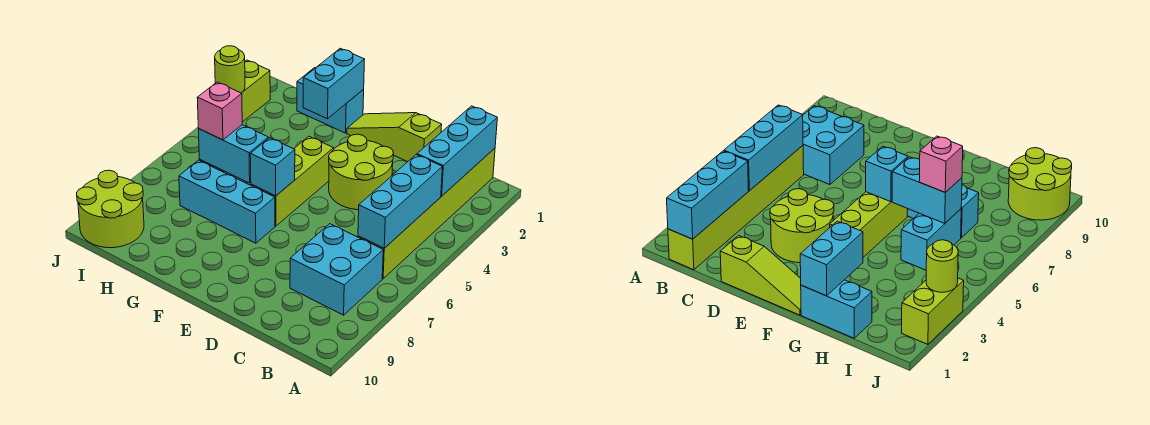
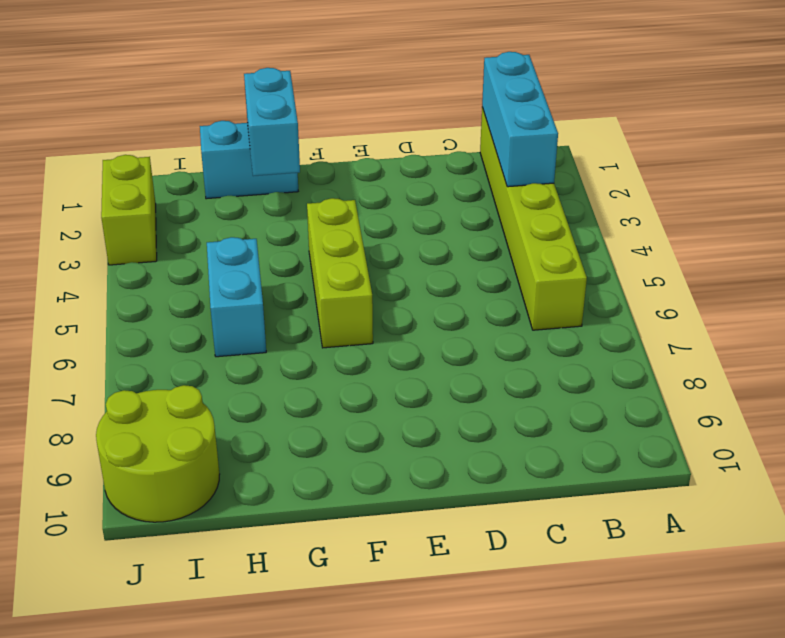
none -> cyan 2x2 brick [290,224,383,315]
none -> lime 1x3 slope [347,113,442,162]
none -> lime 2x2 round brick [329,134,394,210]

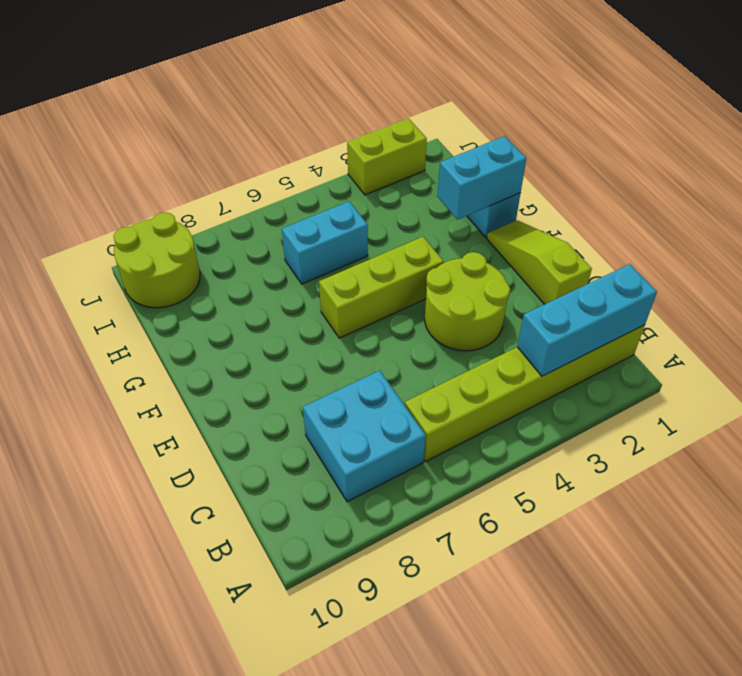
none -> cyan 1x3 brick [179,160,275,243]
none -> cyan 1x3 brick [358,155,442,248]
none -> cyan 1x1 brick [250,138,295,196]

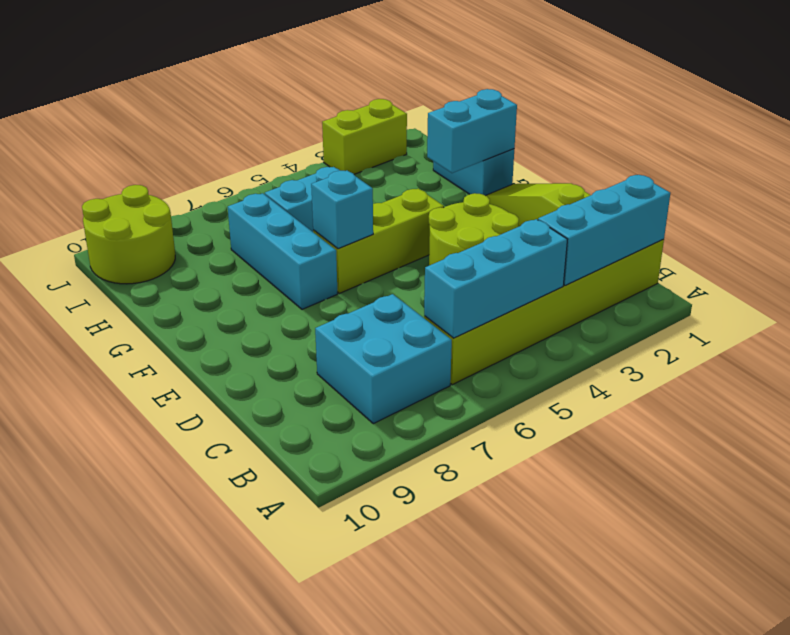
none -> cyan 1x2 brick [198,125,268,183]
none -> lime 1x1 round brick [215,46,245,93]
none -> pink 1x1 brick [197,82,242,140]

